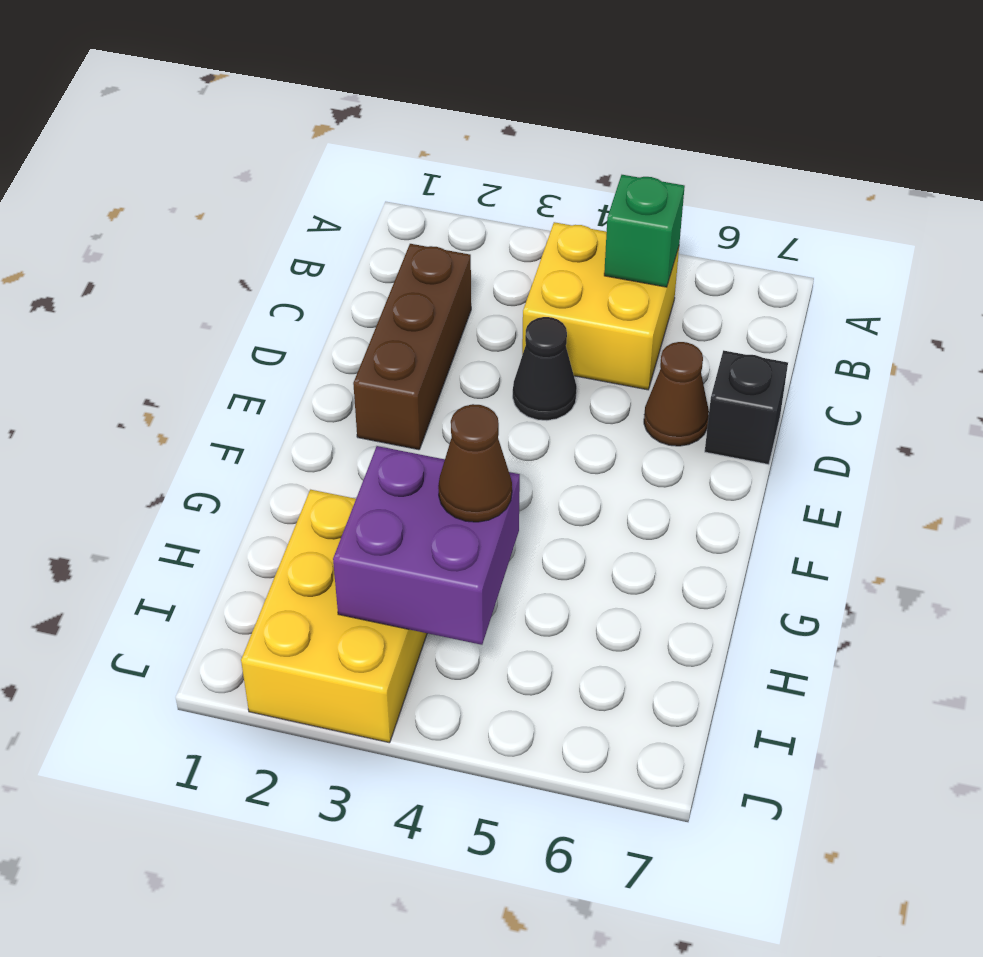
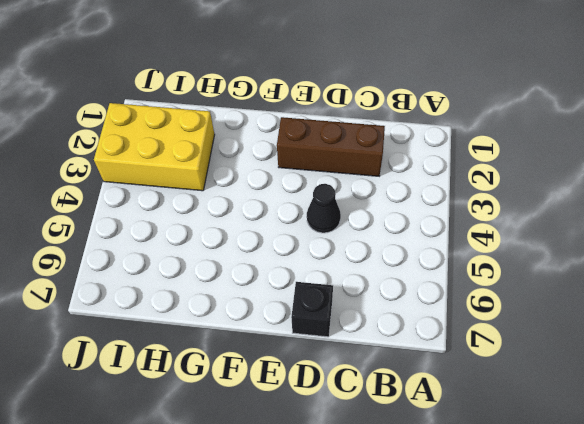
none -> yellow 2x2 brick [522,222,679,390]
none -> brown 1x1 cone [644,342,709,446]

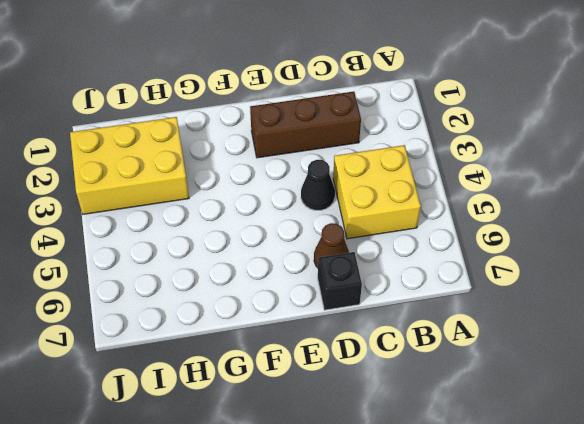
none -> green 1x1 brick [604,175,685,287]
none -> purple 2x2 brick [333,446,520,645]

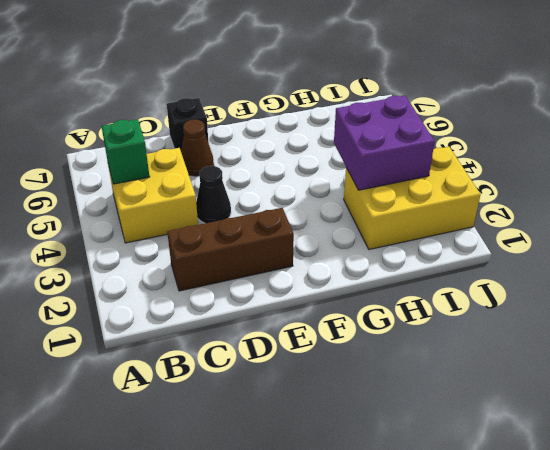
none -> brown 1x1 cone [438,404,512,522]

